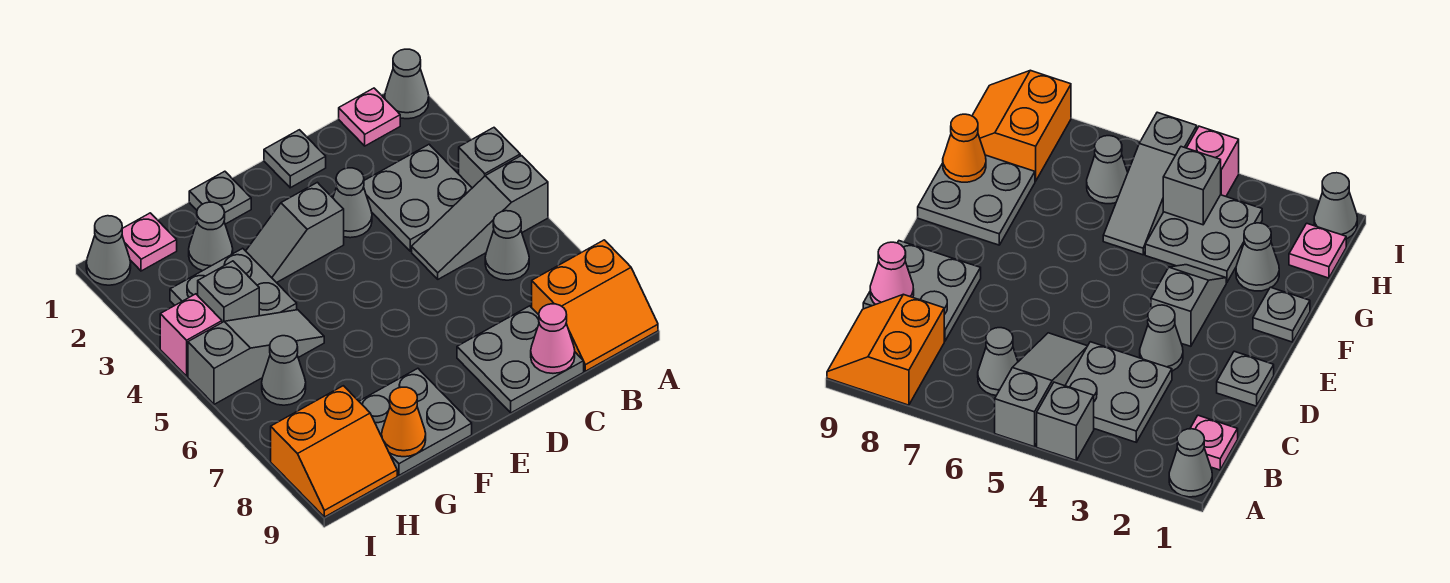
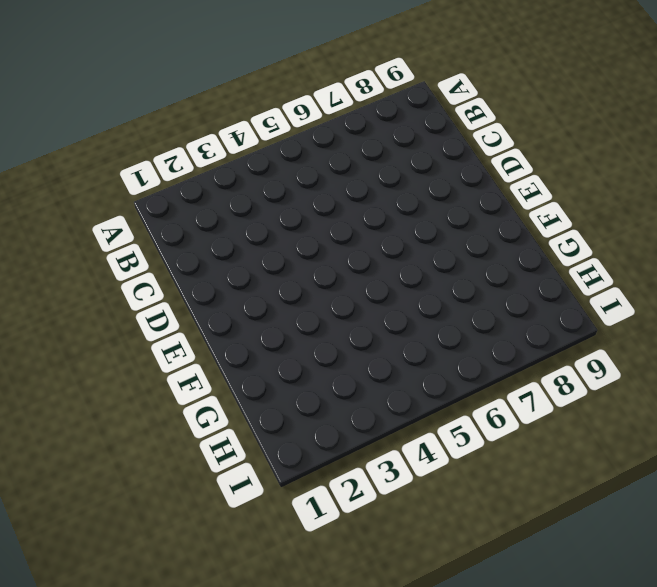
none -> grey 1x1 cone [385,49,429,119]
none -> grey 1x1 brick [459,128,520,188]
none -> grey 1x3 slope [412,156,548,279]

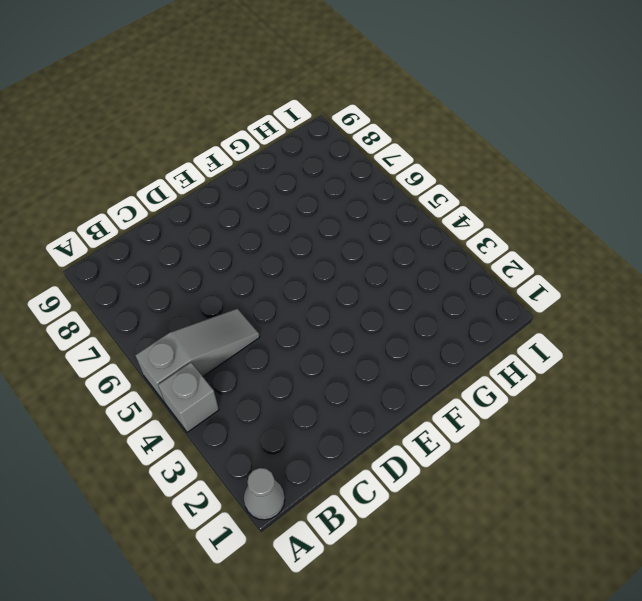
none -> orange 2x2 slope [532,240,658,371]
none -> pink 1x1 plate [339,88,400,146]
none -> grey 2x2 plate [364,144,472,251]

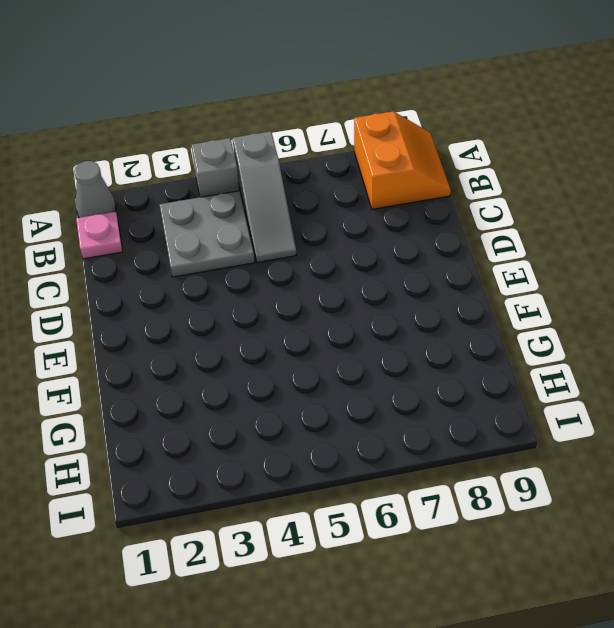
none -> grey 1x1 cone [485,211,529,280]
none -> grey 2x2 plate [457,306,584,413]
none -> grey 1x1 plate [264,130,326,188]

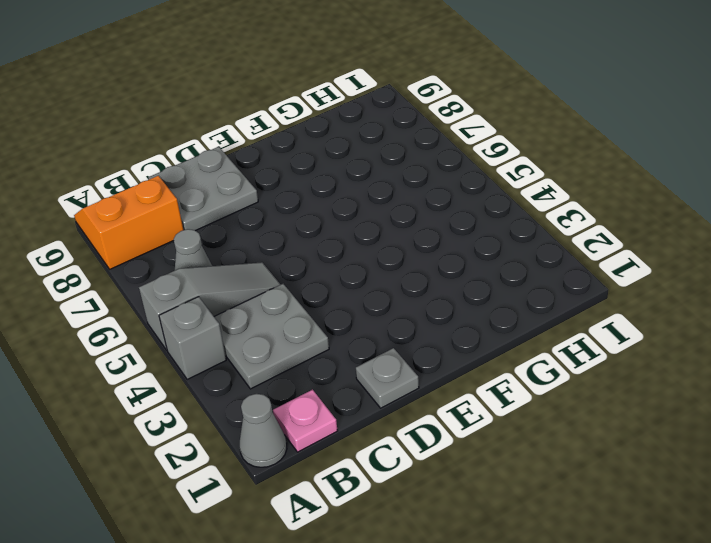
none -> grey 1x1 cone [333,168,372,238]
none -> grey 1x2 slope [246,182,344,283]
none -> grey 1x1 plate [189,171,251,224]

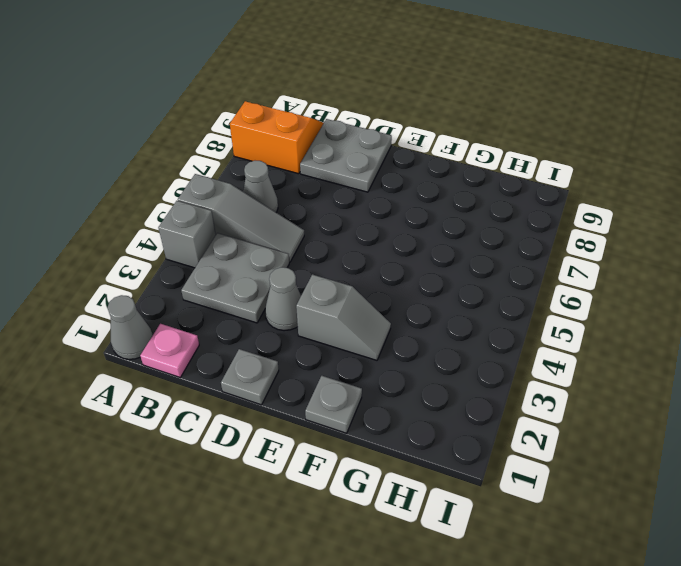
none -> grey 2x2 plate [359,368,472,475]
none -> grey 1x1 cone [189,202,233,271]
none -> grey 2x2 plate [170,248,297,316]

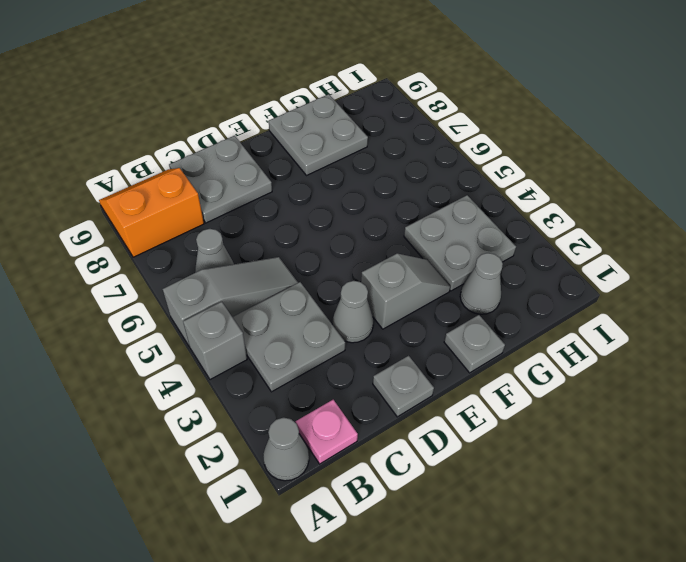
none -> grey 1x3 slope [188,310,324,404]
none -> pink 1x1 plate [122,213,177,271]
none -> grey 1x1 cone [262,336,306,405]

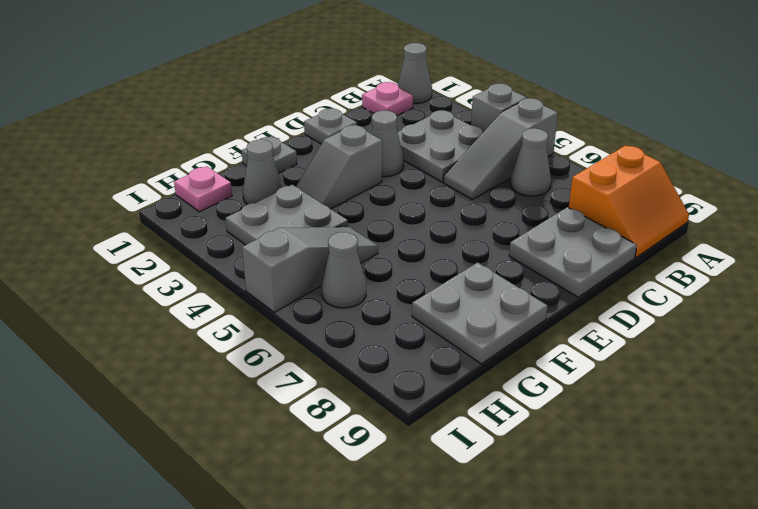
none -> orange 2x2 slope [271,386,397,517]
none -> grey 1x1 cone [86,216,131,285]
none -> pink 1x1 brick [160,294,222,376]

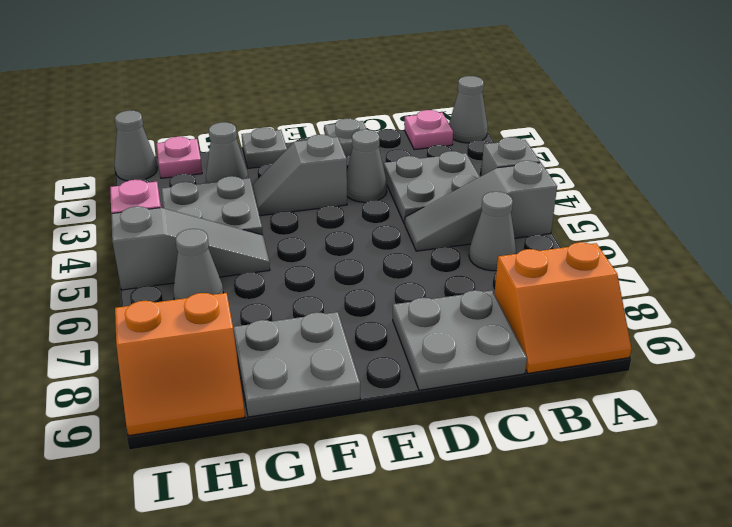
none -> pink 1x1 cone [531,304,575,373]
none -> orange 1x1 cone [382,387,426,457]
none -> grey 1x1 brick [198,261,259,322]

